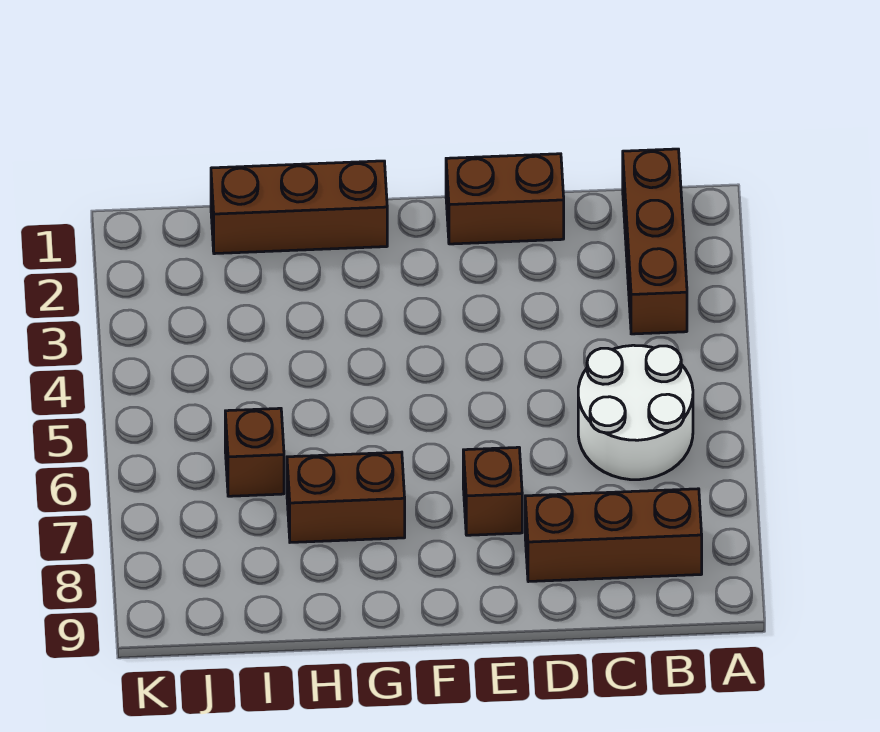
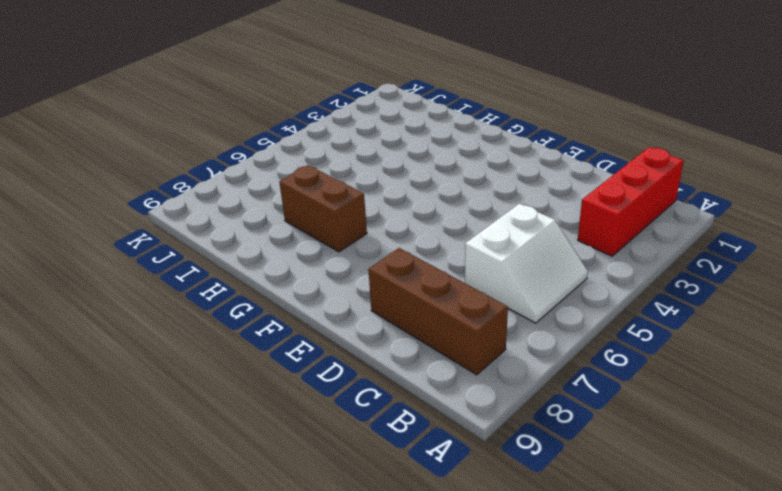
red 1x3 brick [578,147,684,256] -> brown 1x3 brick [623,149,687,334]
white 2x2 slope [465,204,588,323] -> white 2x2 round brick [578,345,693,480]
none -> brown 1x2 brick [446,154,564,244]
none -> brown 1x1 brick [463,447,522,535]

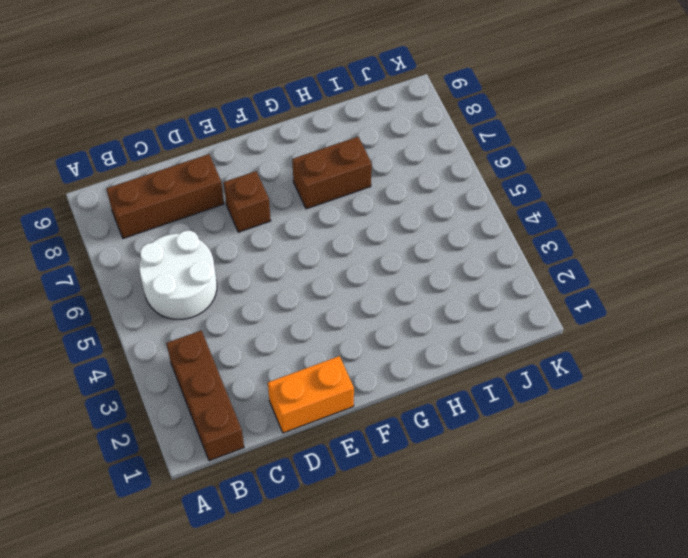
orange 1x2 brick [268,356,354,433] -> brown 1x2 brick [446,154,564,244]
none -> brown 1x3 brick [211,161,387,254]
none -> brown 1x1 brick [225,408,284,496]

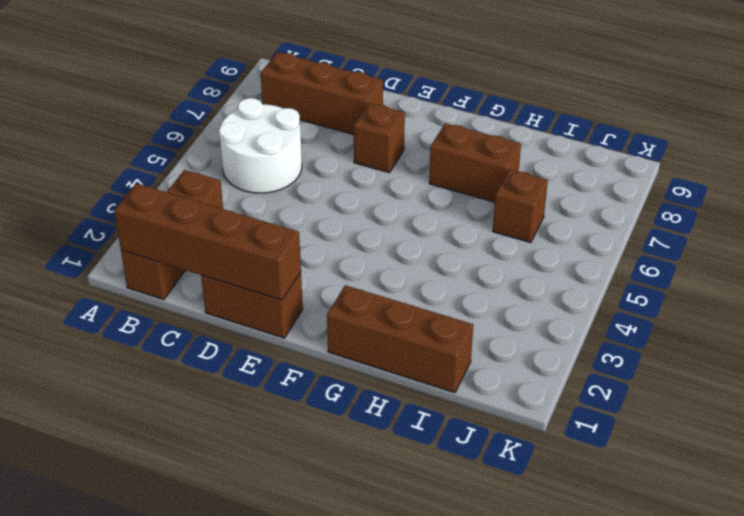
brown 1x4 brick [114,183,301,300] -> none

